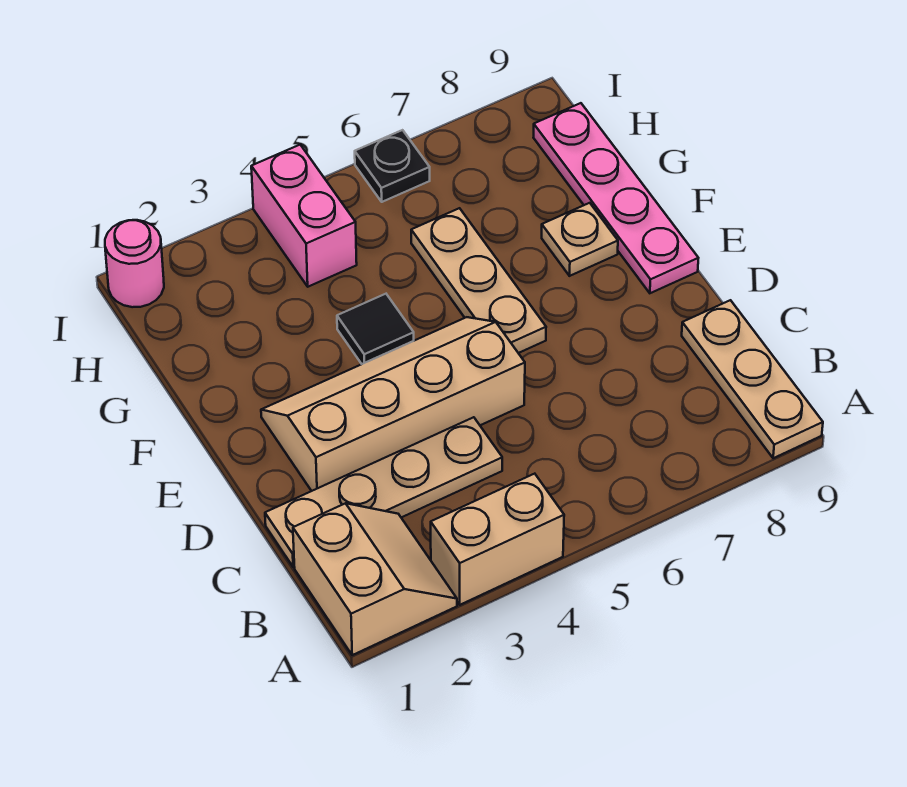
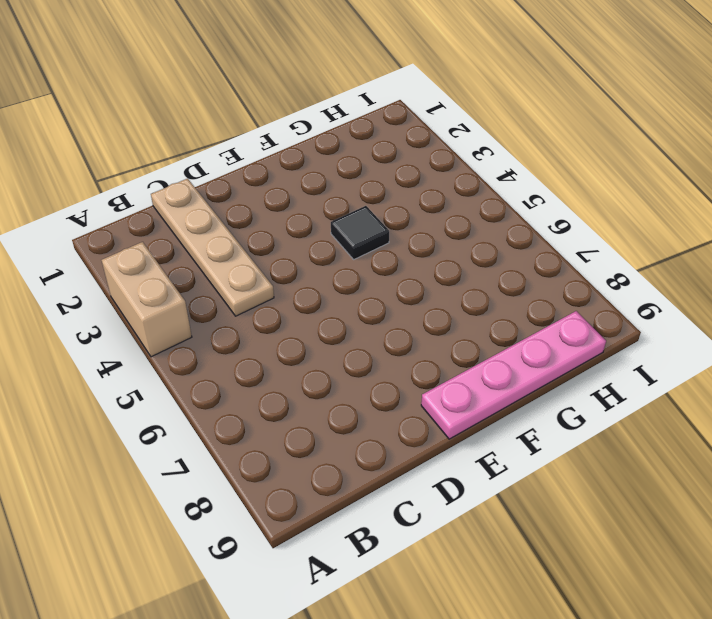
none -> tan 2x2 slope [293,503,457,655]
none -> tan 1x3 plate [682,300,823,458]
none -> tan 2x4 slope [261,317,525,491]

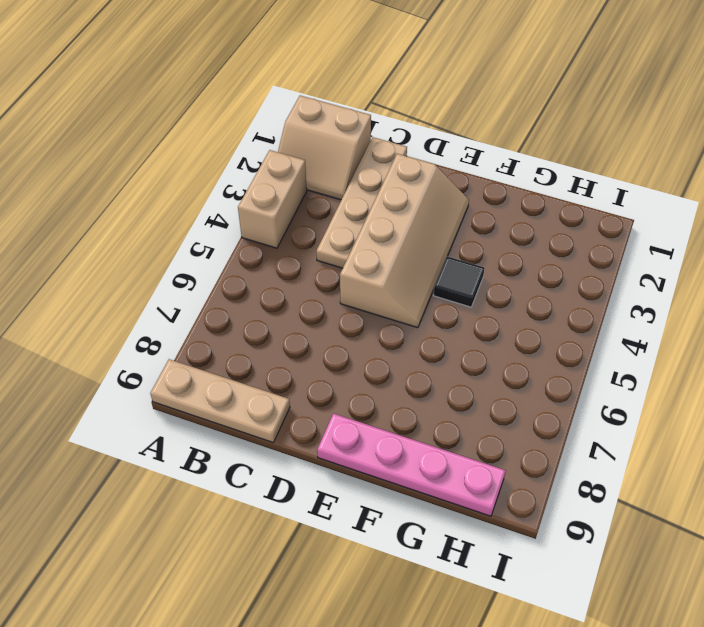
none -> tan 1x3 plate [411,208,546,353]
none -> tan 1x1 plate [542,203,618,276]
none -> pink 1x2 brick [251,145,357,287]

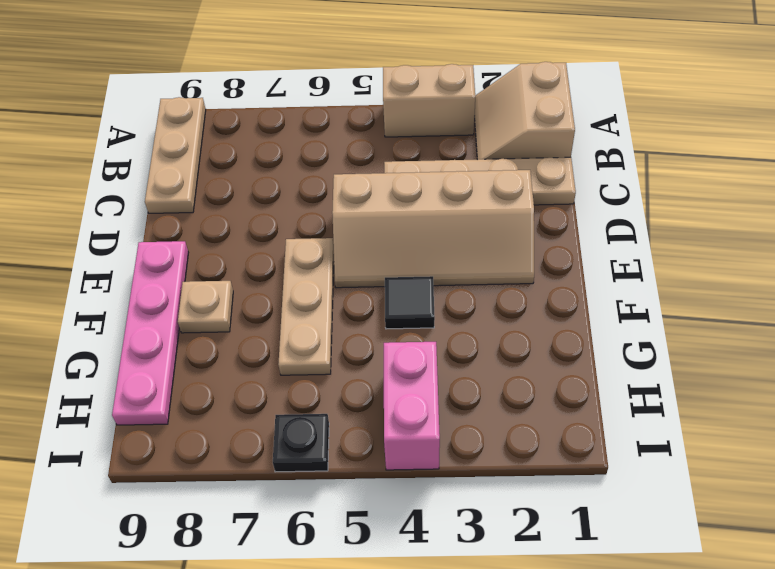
none -> pink 1x1 round brick [105,220,164,307]

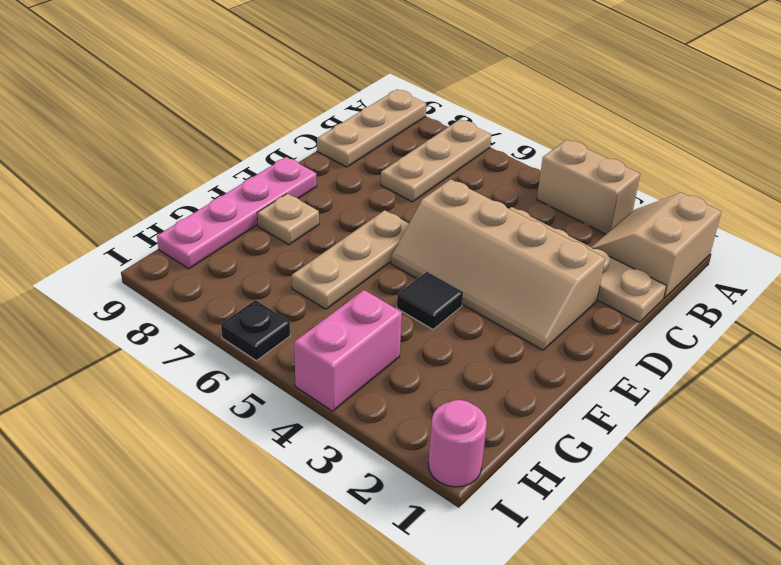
tan 1x3 plate [381,120,491,202] -> none

